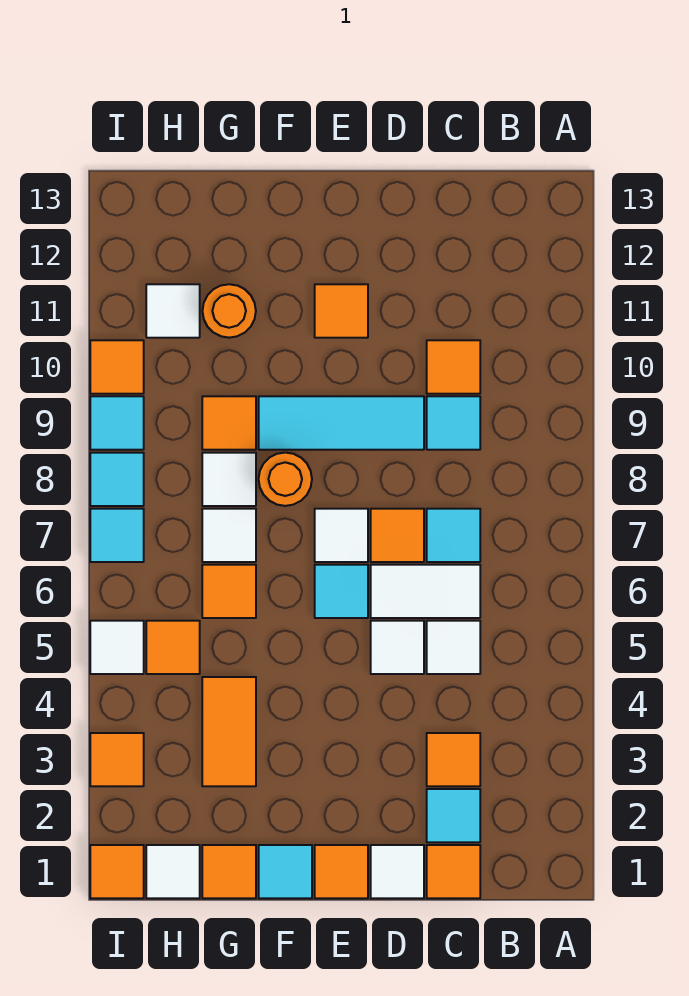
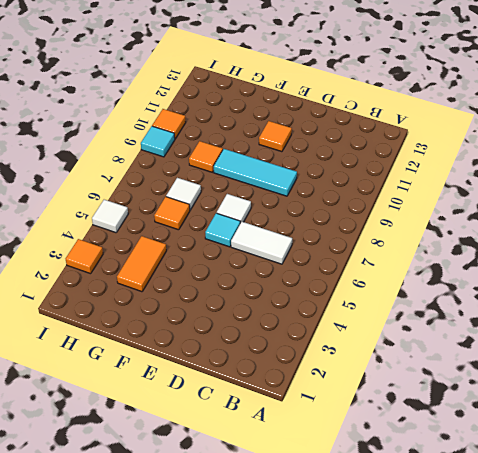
none -> orange 1x1 tile [427,845,480,898]
none -> cyan 1x1 tile [427,789,480,842]
none -> orange 1x1 tile [427,733,480,786]
none -> white 1x1 tile [427,621,480,674]

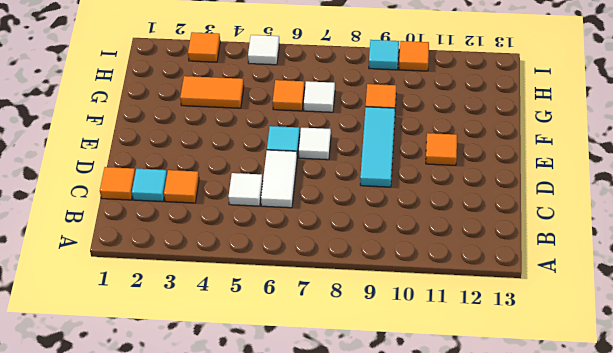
none -> cyan 1x1 tile [427,509,480,562]
none -> cyan 1x1 tile [427,396,480,450]
none -> orange 1x1 tile [427,340,480,394]
none -> white 1x1 tile [371,845,424,898]

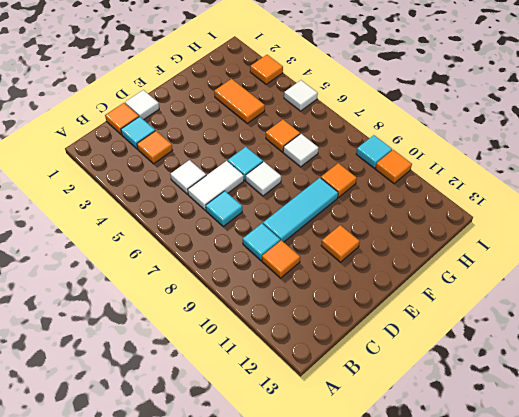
none -> white 1x1 tile [371,621,424,674]
none -> orange 1x1 tile [371,509,424,562]
none -> orange 1x1 tile [315,845,368,898]
none -> cyan 1x1 tile [259,845,312,898]

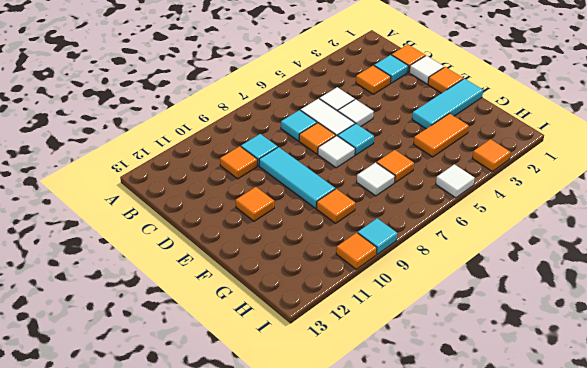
cyan 1x3 tile [412,79,483,129] -> cyan 1x1 tile [259,845,312,898]
none -> orange 1x1 round brick [259,453,312,506]
none -> orange 1x1 tile [202,845,256,898]
none -> white 1x1 tile [202,453,256,506]
none -> orange 1x1 round brick [203,284,256,338]

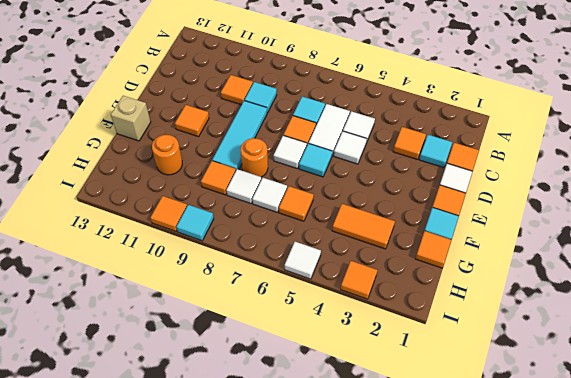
tan 1x1 brick [111,96,151,141] -> none
none -> white 1x1 tile [146,845,200,898]
none -> orange 1x1 tile [146,621,200,674]
none -> white 1x1 tile [146,284,200,338]
none -> orange 1x1 tile [90,845,144,898]

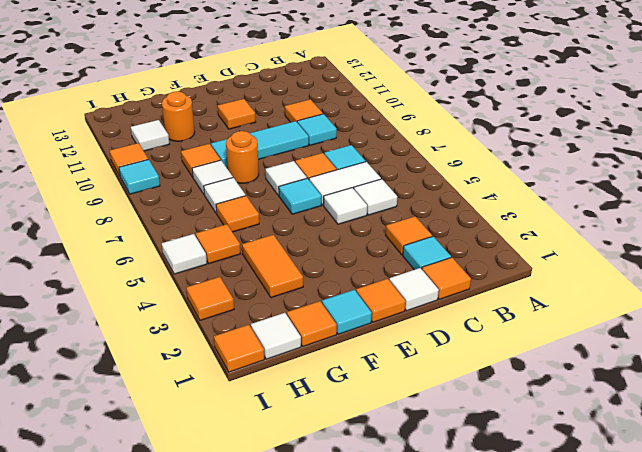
none -> cyan 1x1 tile [90,509,144,562]
none -> cyan 1x1 tile [90,453,144,506]

